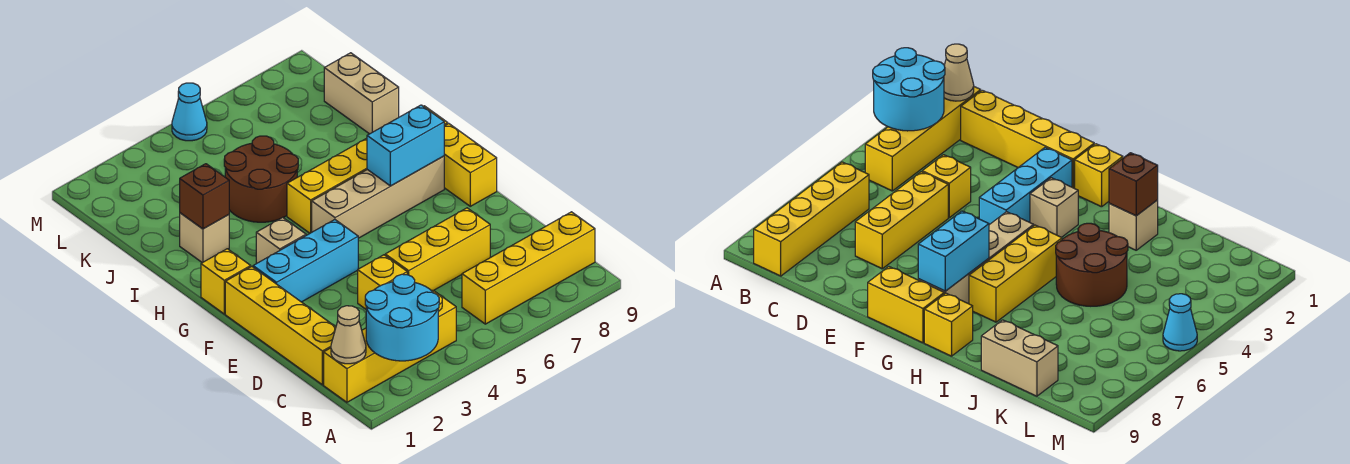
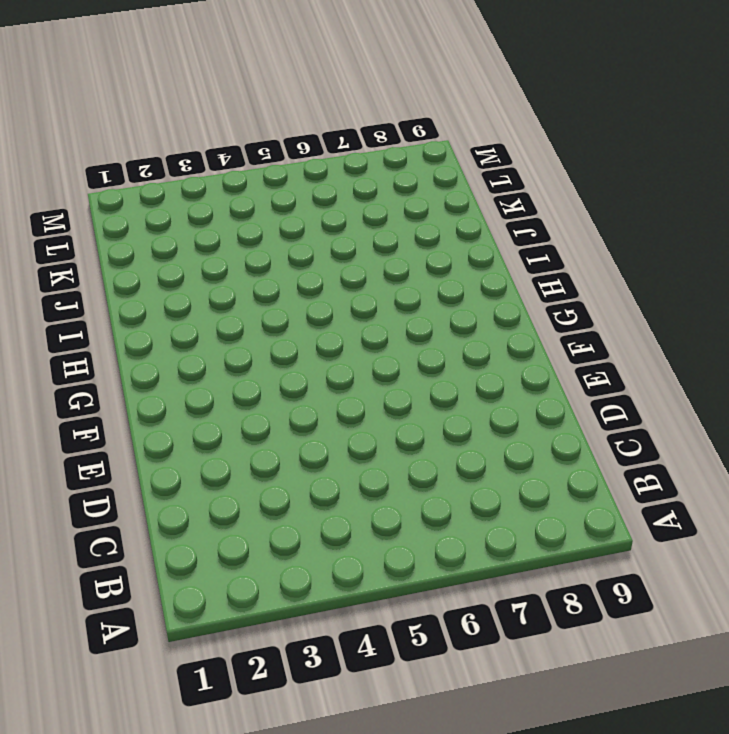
none -> yellow 1x4 brick [324,290,456,402]
none -> yellow 1x4 brick [462,212,595,324]
none -> yellow 1x4 brick [225,267,336,385]

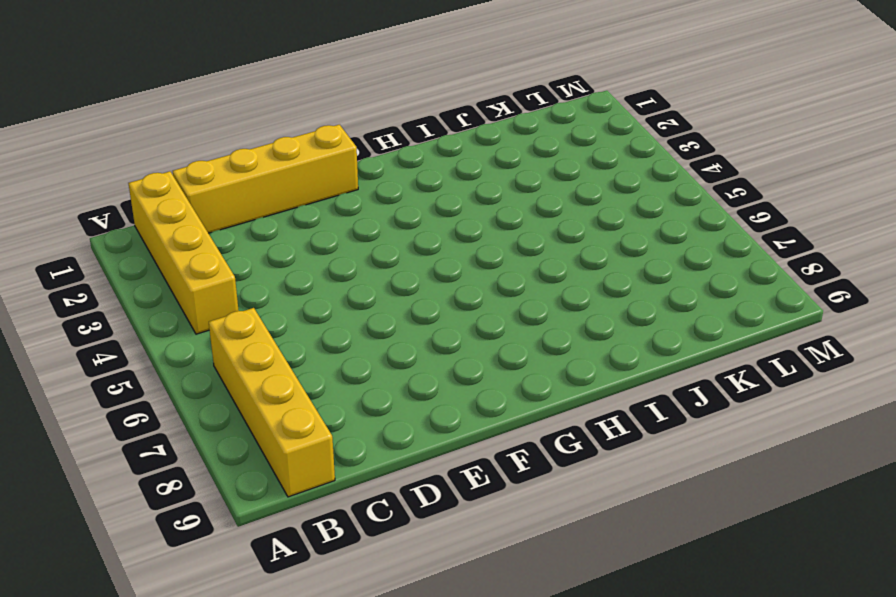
none -> yellow 1x1 brick [358,255,407,309]
none -> yellow 1x3 brick [385,208,490,291]
none -> cyan 1x3 brick [253,220,358,302]

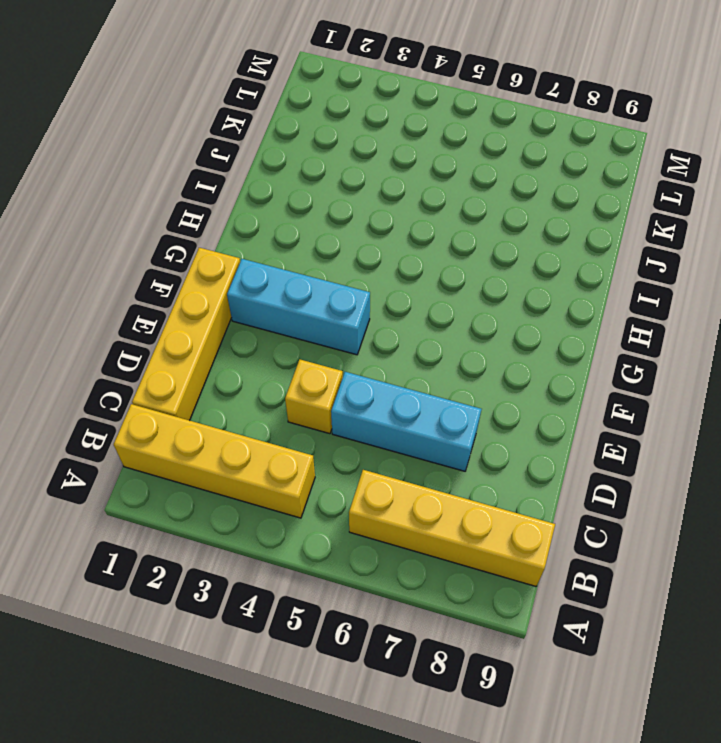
cyan 1x3 brick [331,372,481,471] -> yellow 1x3 brick [385,208,490,291]
none -> yellow 1x2 brick [444,124,497,206]
none -> yellow 1x1 brick [201,249,251,314]
none -> tan 1x1 brick [256,217,306,264]

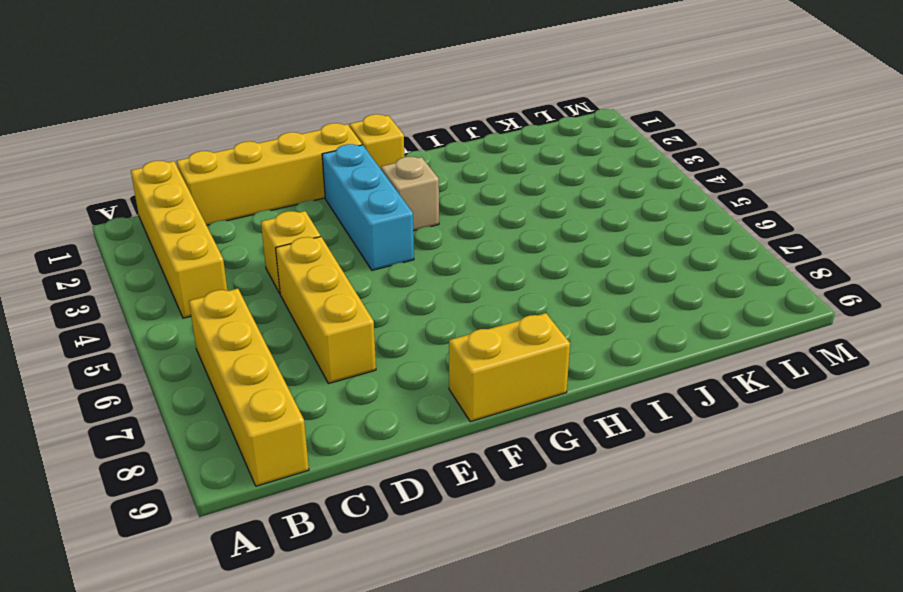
none -> tan 1x4 brick [312,156,444,238]
none -> yellow 1x3 brick [287,138,367,233]
none -> yellow 1x1 brick [924,293,973,356]

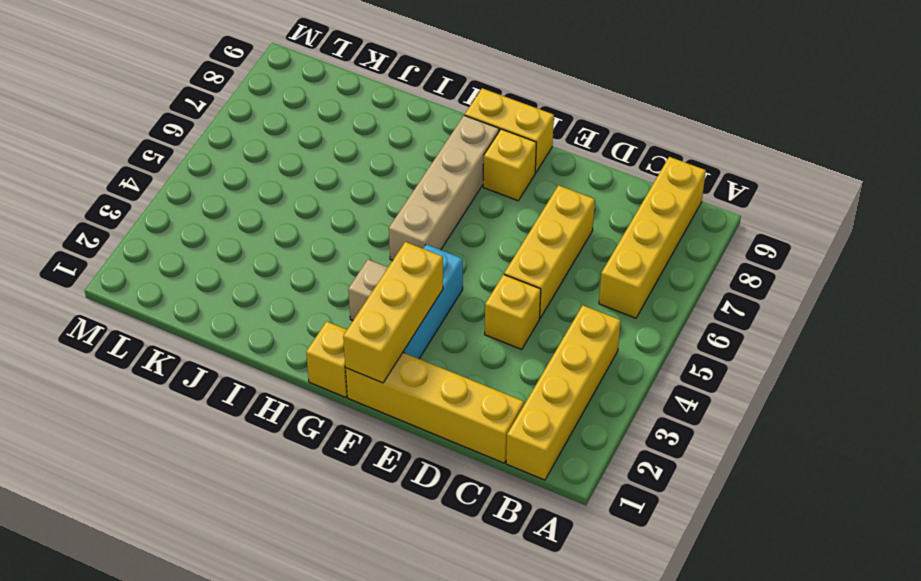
yellow 1x3 brick [343,242,443,383] -> yellow 1x3 brick moved to [287,138,367,233]
yellow 1x1 brick [483,129,536,201] -> yellow 1x1 brick moved to [924,293,973,356]
none -> tan 1x1 brick [180,213,229,263]
none -> brown 2x2 round brick [224,136,298,222]
none -> tan 1x2 brick [324,53,399,134]

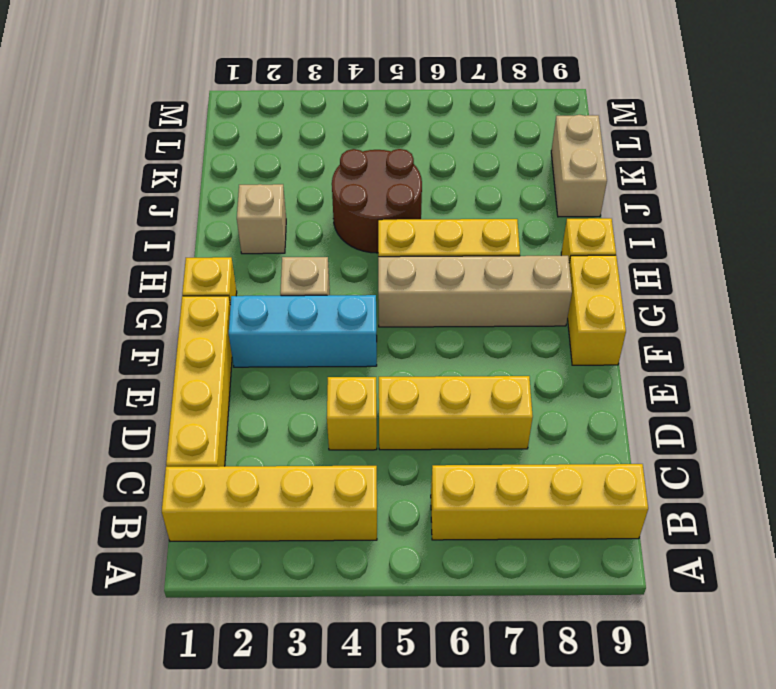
none -> cyan 1x1 cone [172,83,207,141]
none -> cyan 2x2 round brick [365,274,439,361]
none -> tan 1x1 cone [331,306,366,364]

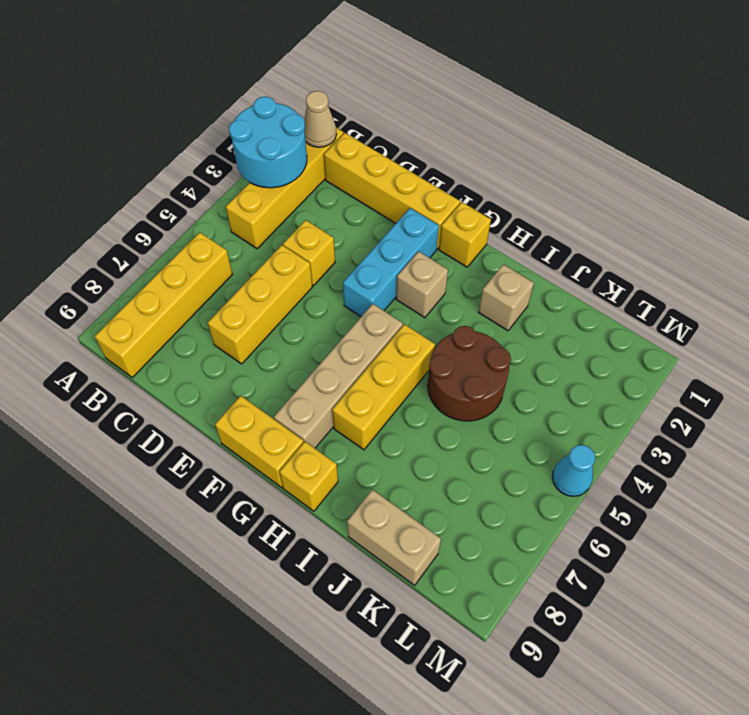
none -> cyan 1x2 brick [367,105,444,186]
none -> brown 1x1 brick [180,164,229,229]

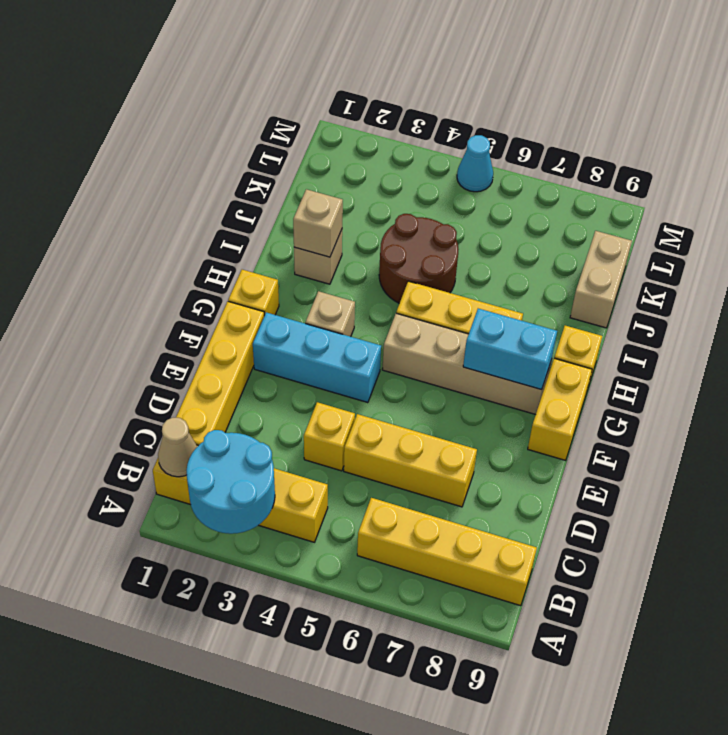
tan 1x1 brick [293,189,343,257] -> brown 1x1 brick [180,164,229,229]

